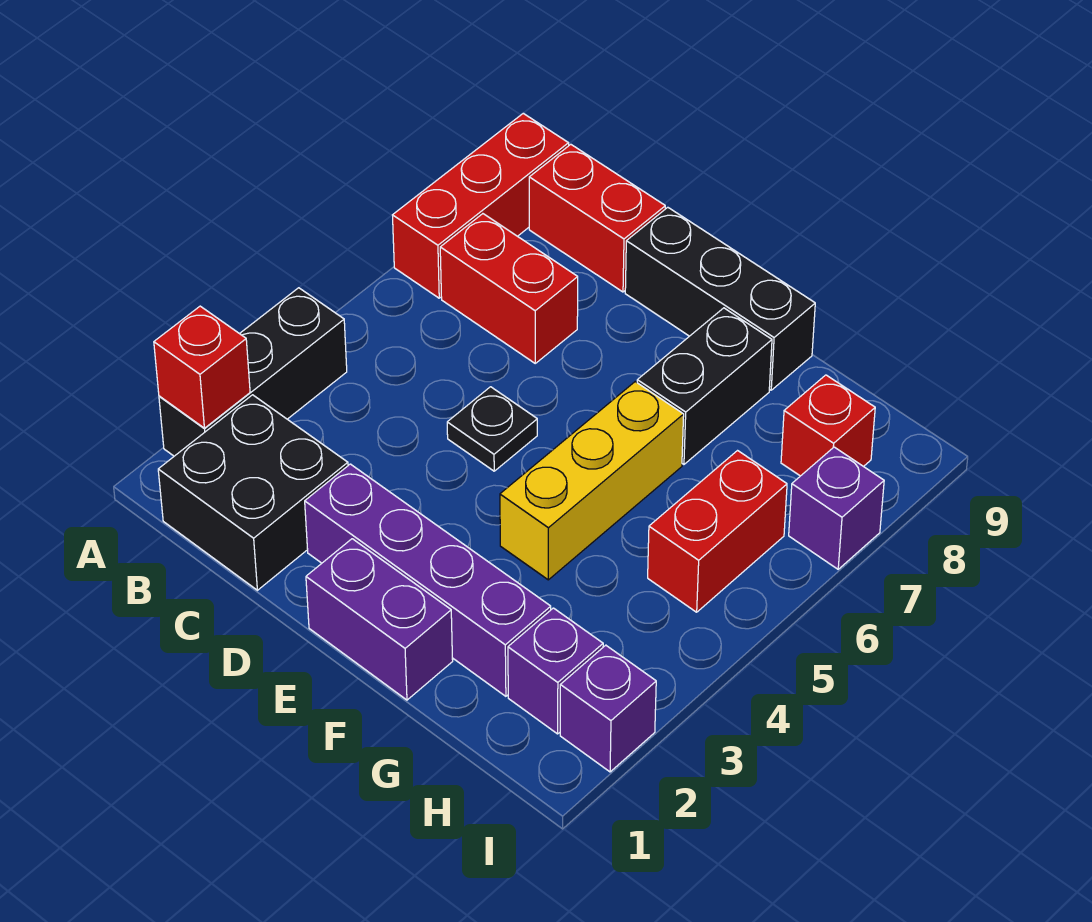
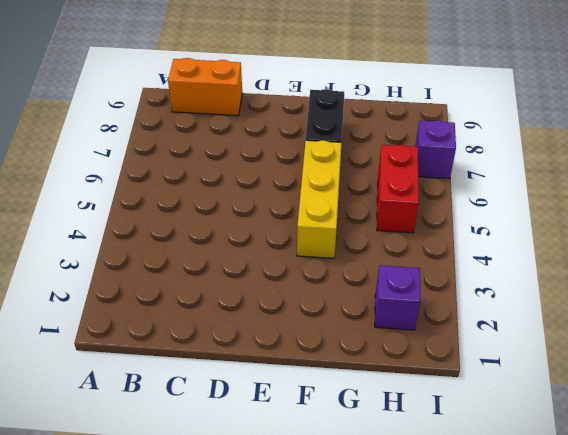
orange 1x2 brick [168,58,242,116] -> red 1x2 brick [529,144,665,292]
none -> black 1x3 brick [159,288,347,456]
none -> red 1x3 brick [393,113,569,298]
none -> black 2x2 brick [158,395,348,590]

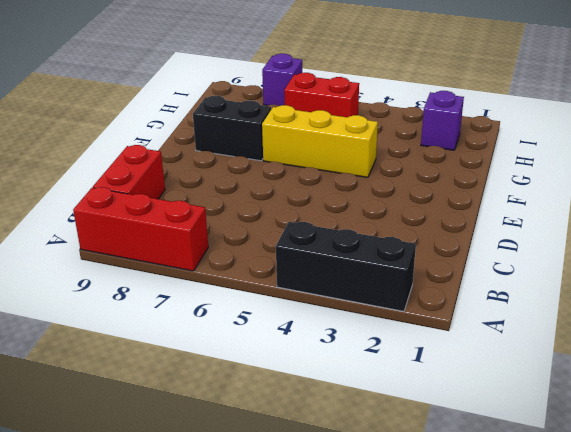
none -> black 2x2 brick [158,395,348,590]
none -> red 1x2 brick [440,214,578,363]
none -> purple 1x4 brick [305,464,551,696]

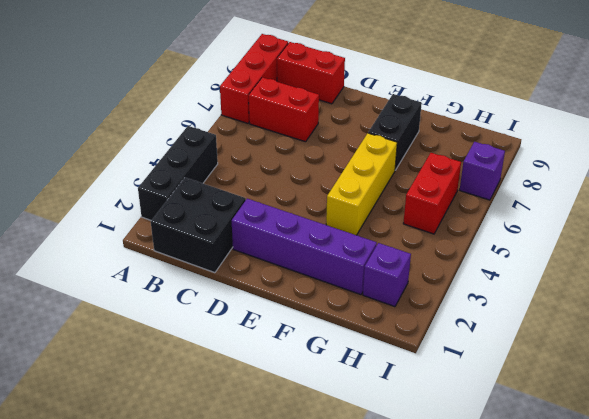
none -> black 1x1 plate [447,387,537,471]
none -> black 1x3 brick [625,207,815,390]
none -> purple 1x2 brick [306,539,453,700]

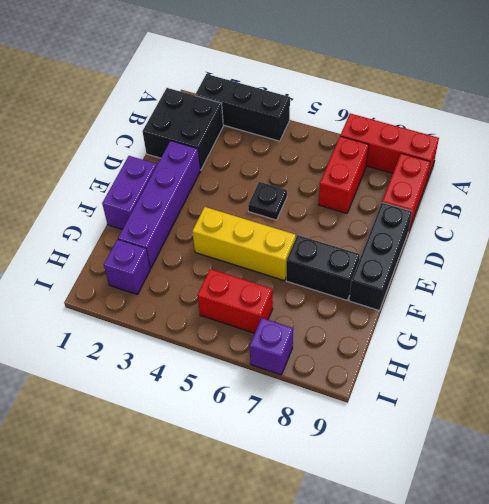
none -> red 1x1 brick [781,375,875,476]
none -> purple 1x1 brick [560,645,656,772]
none -> red 1x1 brick [154,306,250,428]

